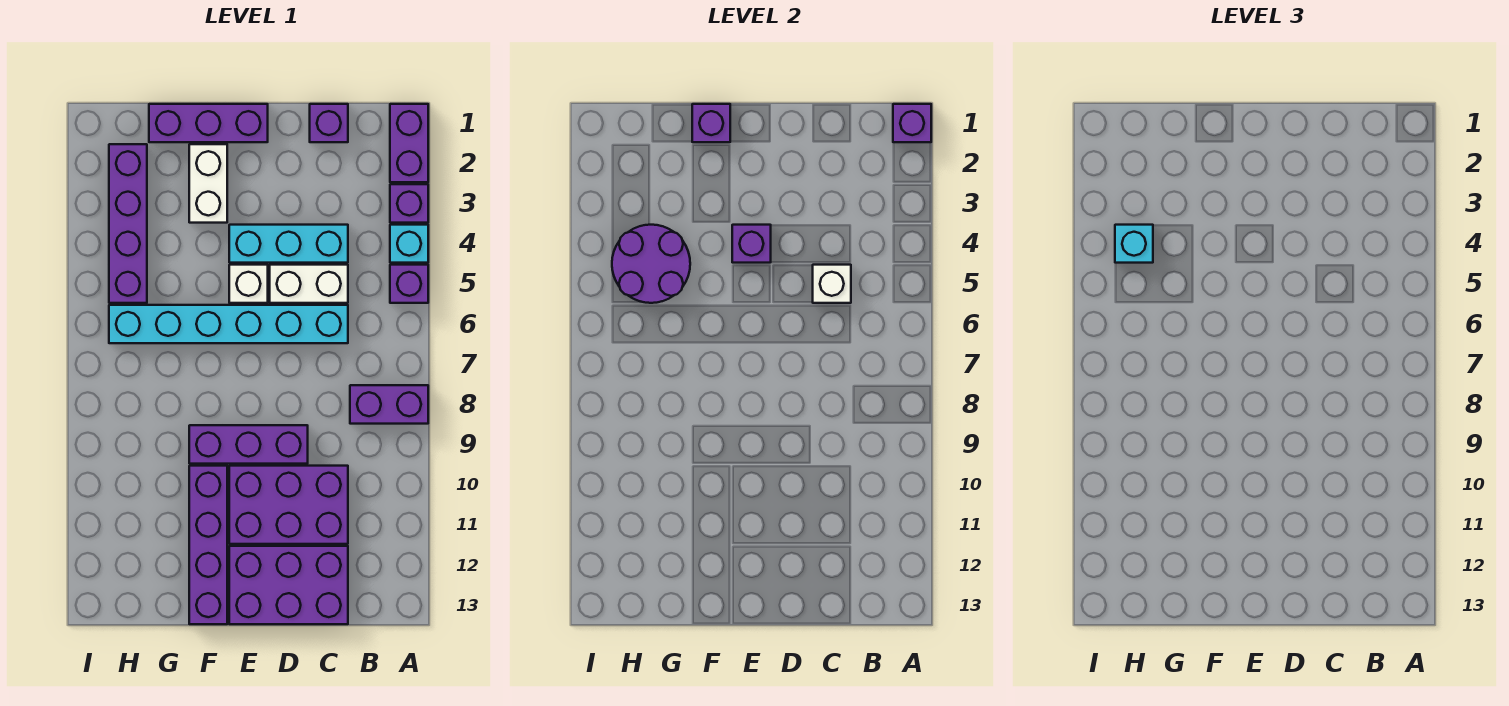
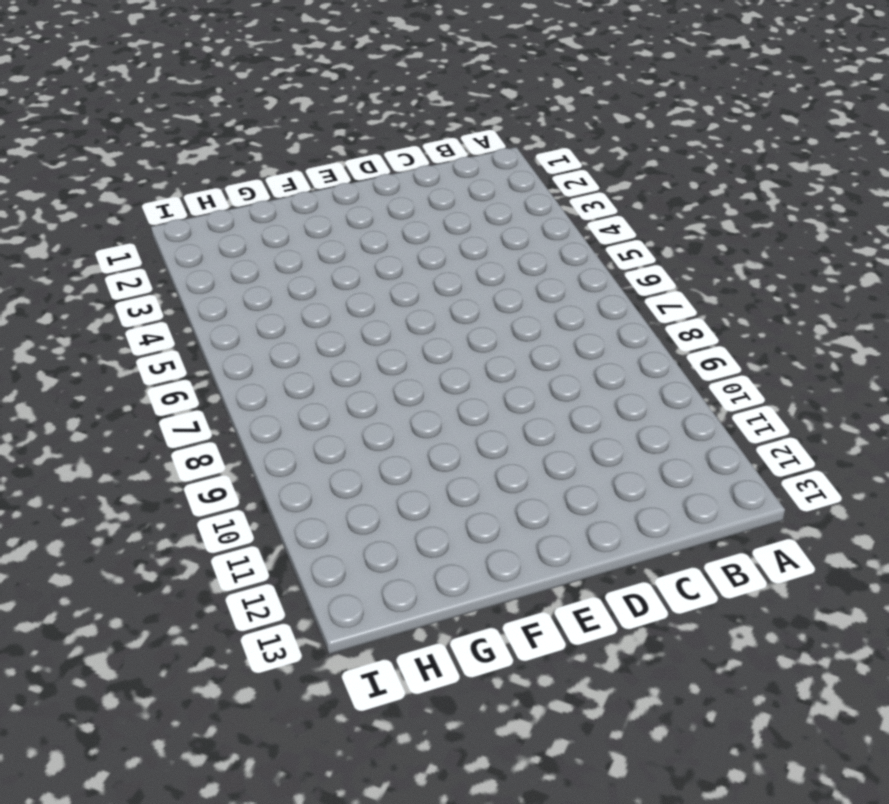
none -> purple 1x2 brick [390,104,428,182]
none -> purple 1x1 brick [390,184,428,223]
none -> cyan 1x1 brick [390,225,428,263]

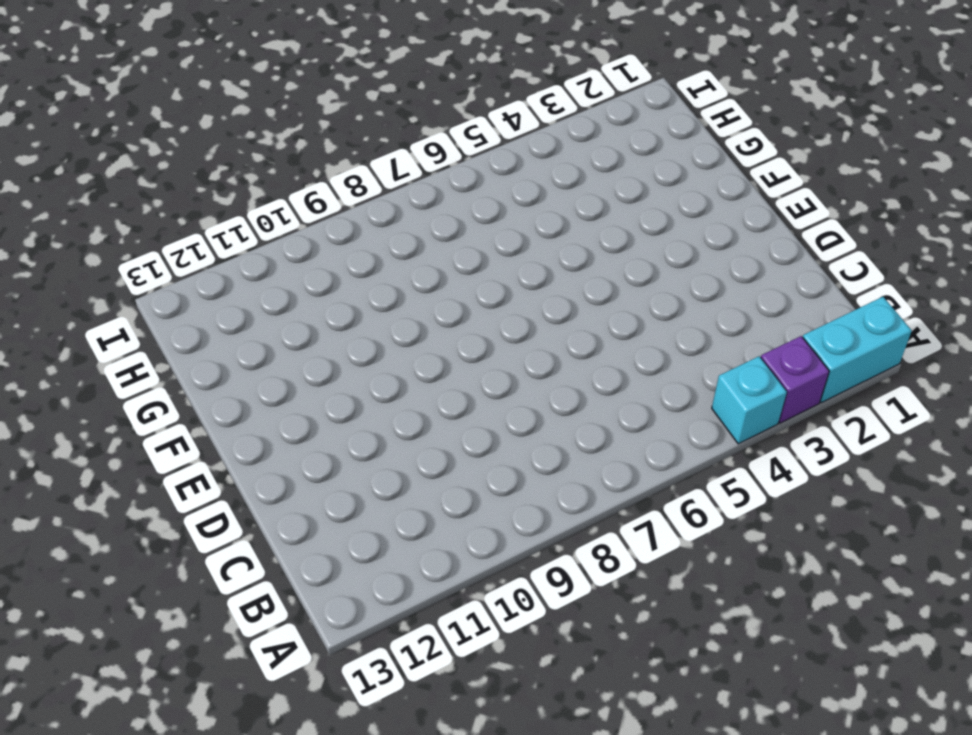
cyan 1x2 brick [803,297,912,403] -> purple 1x2 brick [390,104,428,182]
none -> purple 1x1 brick [390,265,428,303]
none -> purple 1x2 brick [350,385,428,424]
none -> purple 1x1 brick [310,104,348,142]

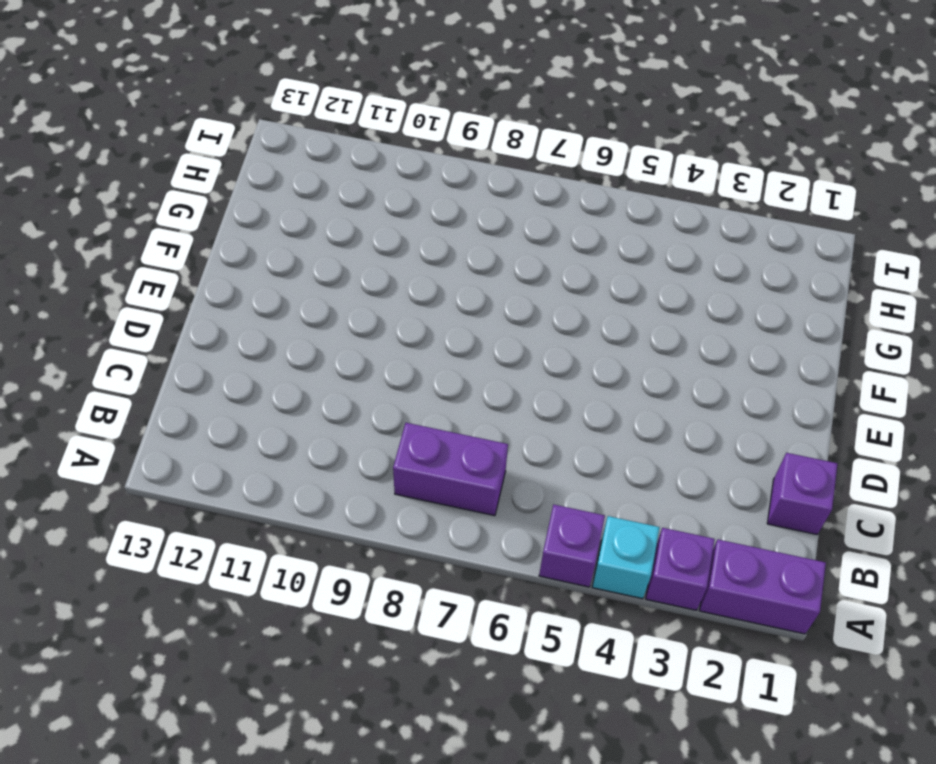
purple 1x2 brick [393,423,508,516] -> purple 1x2 brick turned to [350,385,428,424]
none -> cyan 1x3 brick [229,225,348,263]
none -> white 1x2 brick [270,265,348,303]
none -> cyan 1x6 brick [109,305,348,343]

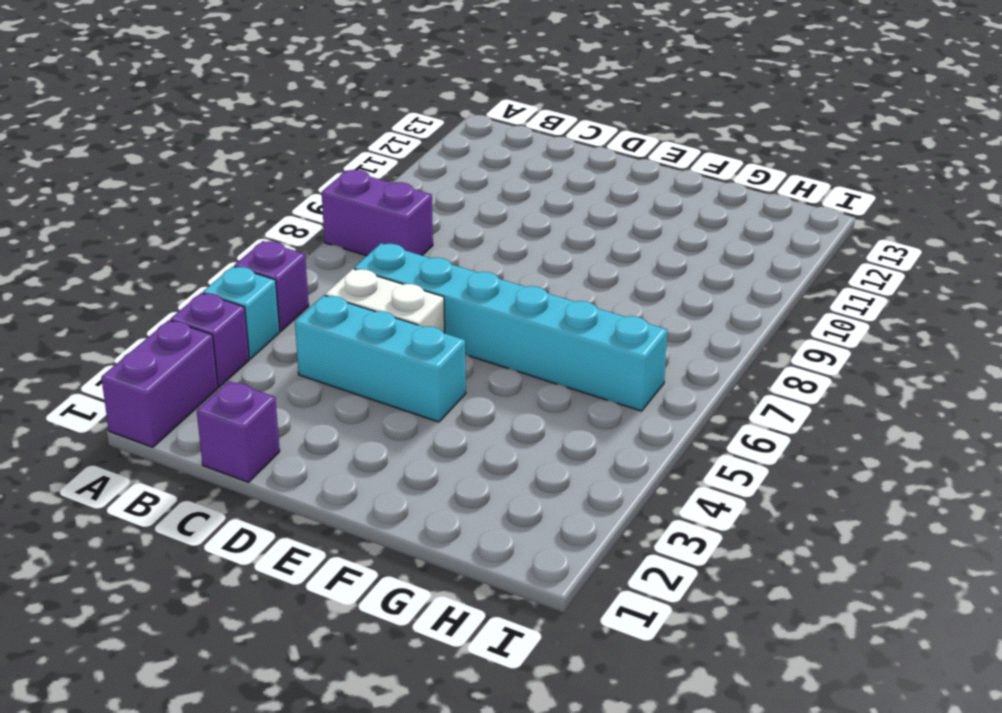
none -> purple 2x3 brick [229,466,348,544]
none -> purple 2x3 brick [229,546,348,624]
none -> purple 1x3 brick [189,425,308,464]

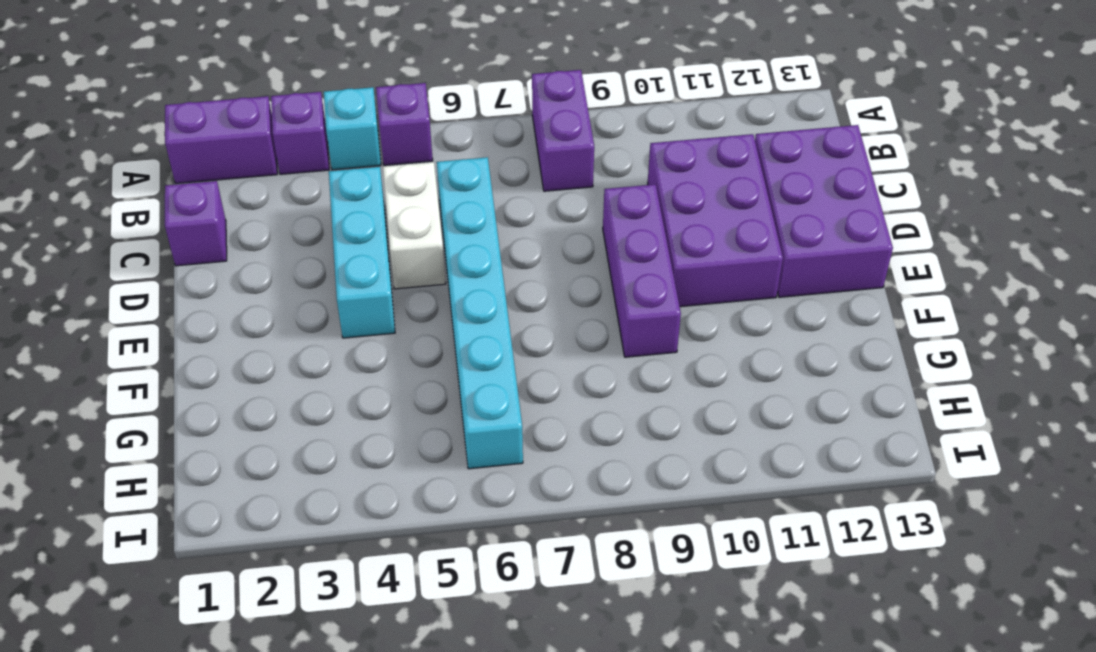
none -> purple 1x3 brick [149,104,268,142]
none -> white 1x1 brick [229,265,268,303]
none -> white 1x2 brick [189,144,227,223]

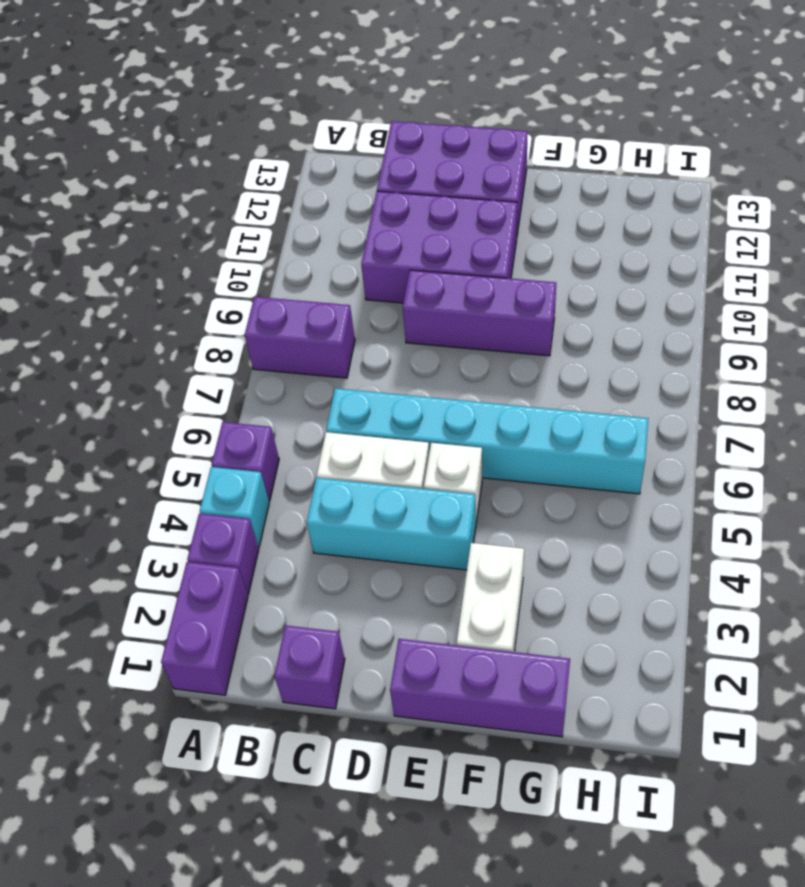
none -> purple 1x4 brick [189,466,227,624]
none -> purple 1x4 brick [109,144,147,303]
none -> purple 1x1 brick [893,104,931,142]

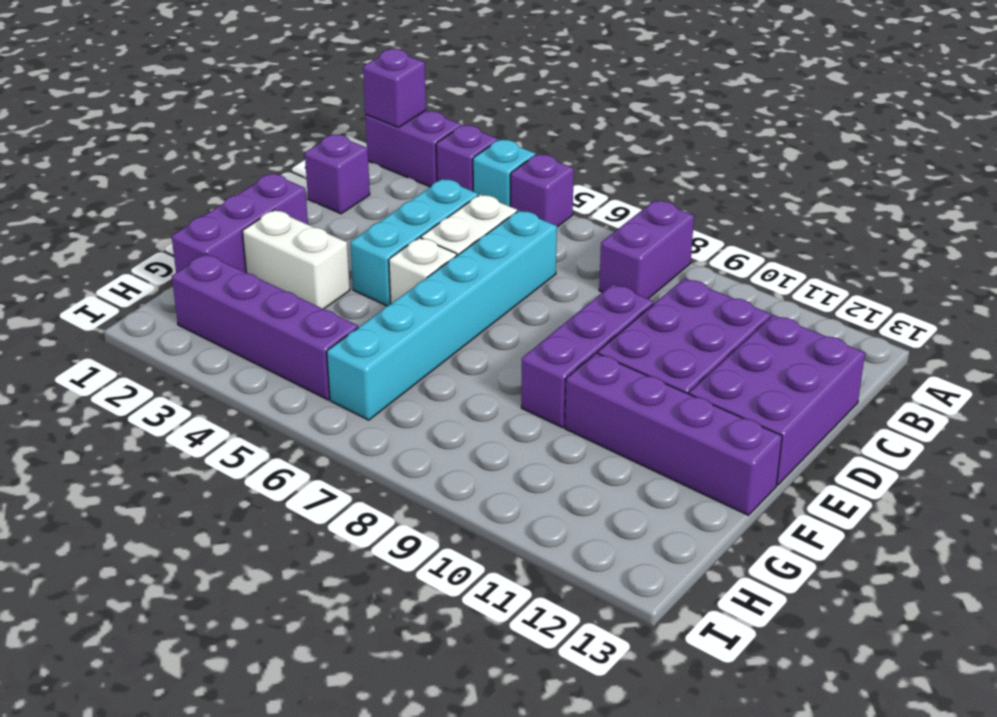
none -> white 1x1 brick [813,265,851,303]
none -> purple 1x1 brick [732,225,771,263]
none -> purple 1x1 brick [692,104,730,142]

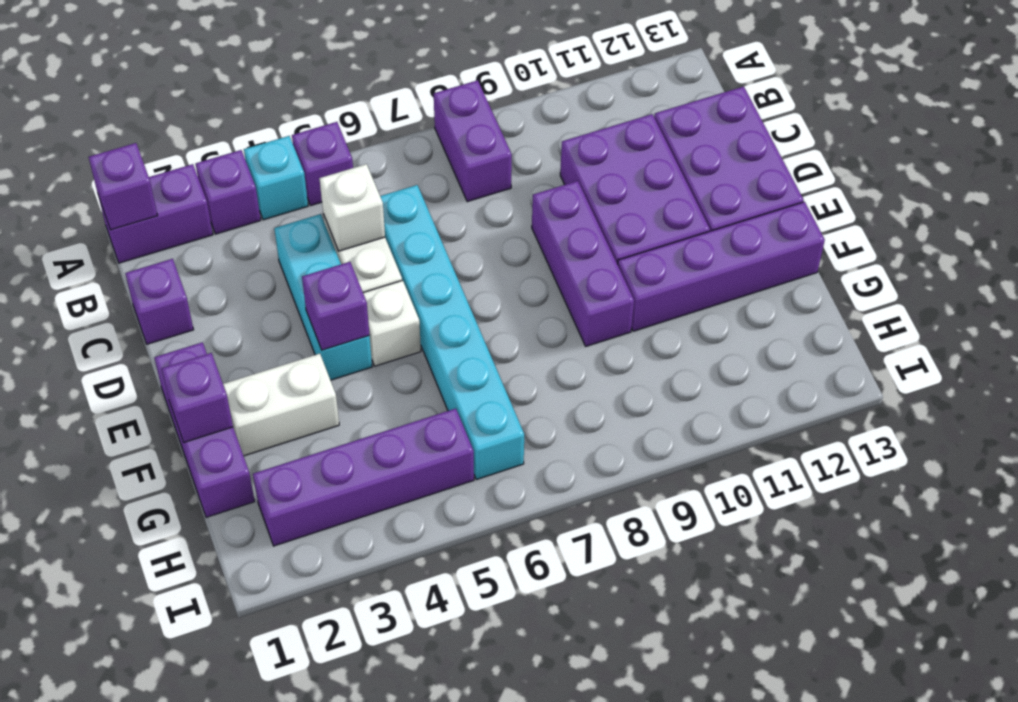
none -> purple 2x2 round brick [612,225,690,303]
none -> cyan 1x1 brick [1115,225,1153,263]

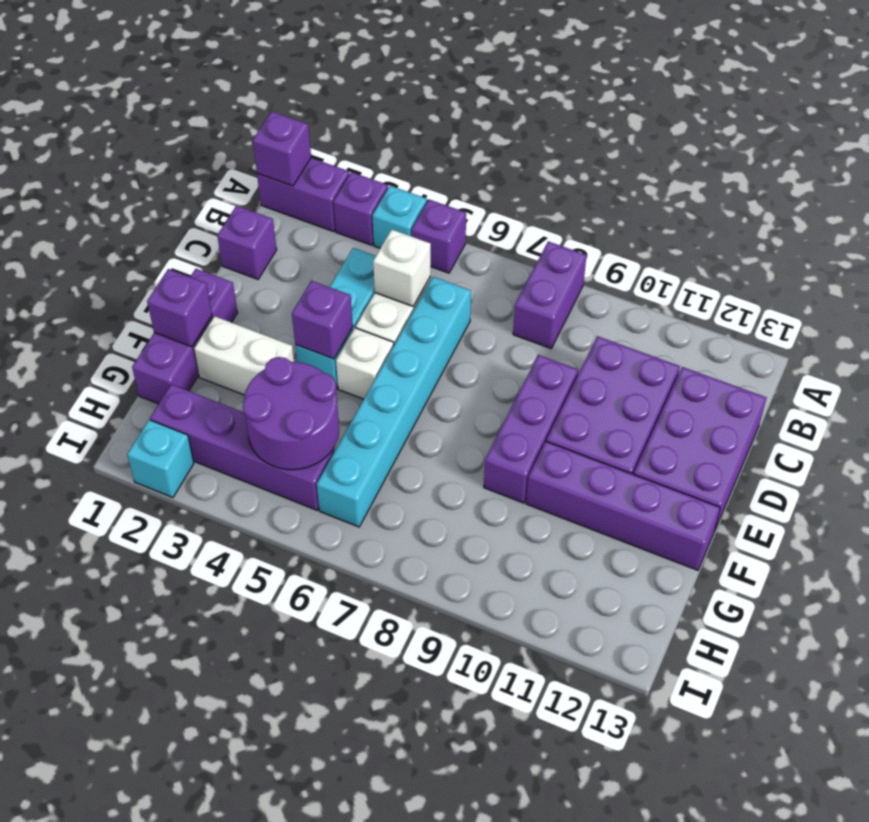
cyan 1x1 brick [127,420,194,498] -> cyan 1x1 brick moved to [1115,225,1153,263]

